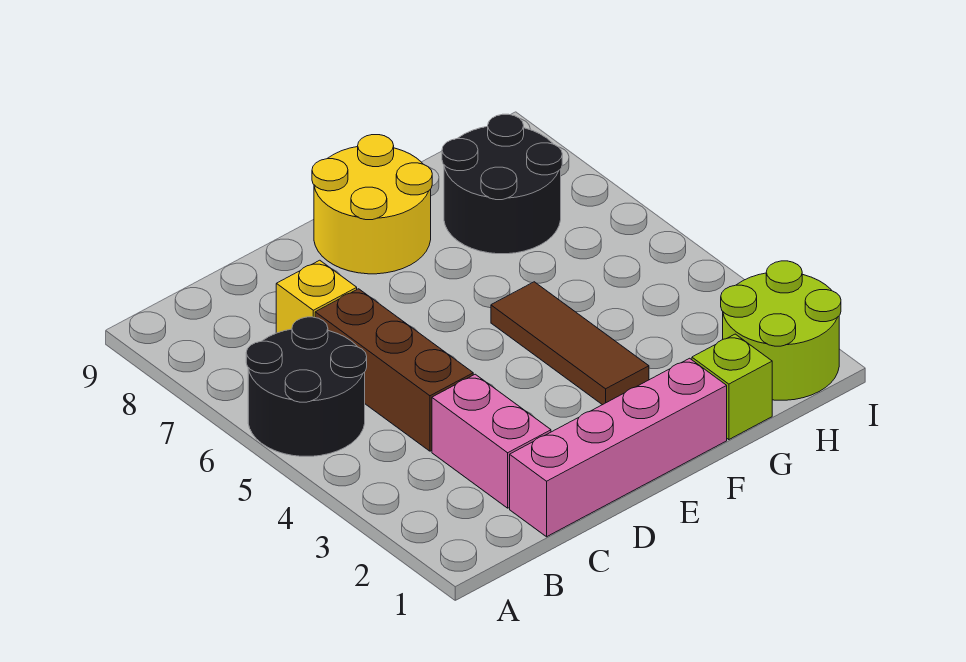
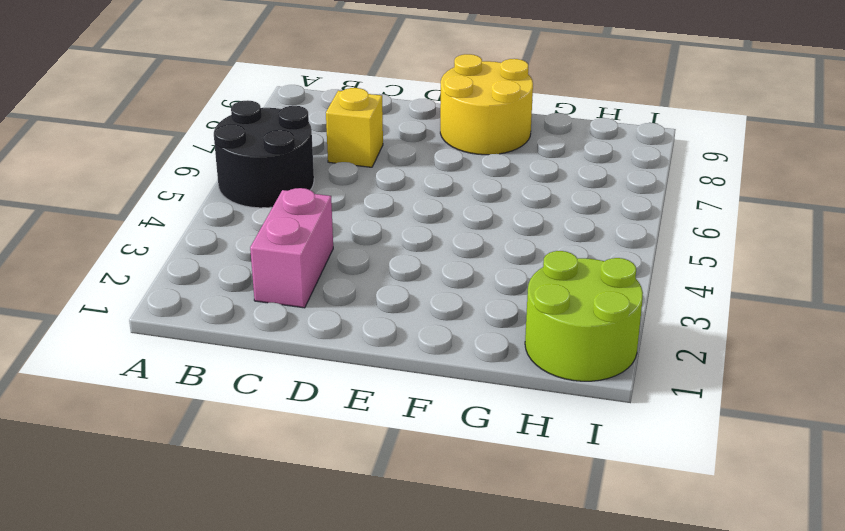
none -> pink 1x4 brick [510,358,727,537]
none -> brown 1x3 brick [315,289,473,451]

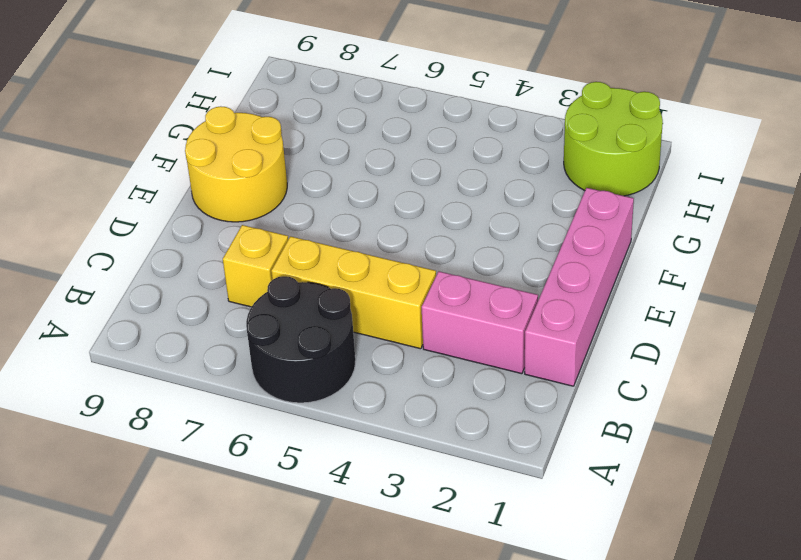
yellow 1x3 brick [271,236,436,349] -> brown 1x3 brick [315,289,473,451]
none -> brown 1x3 tile [491,282,649,405]
none -> lime 1x1 brick [692,334,772,440]

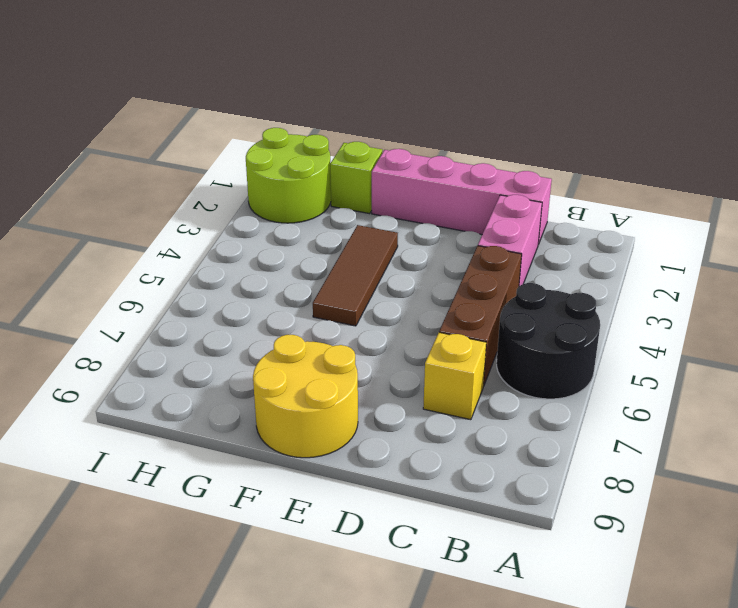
none -> black 2x2 round brick [442,114,562,254]

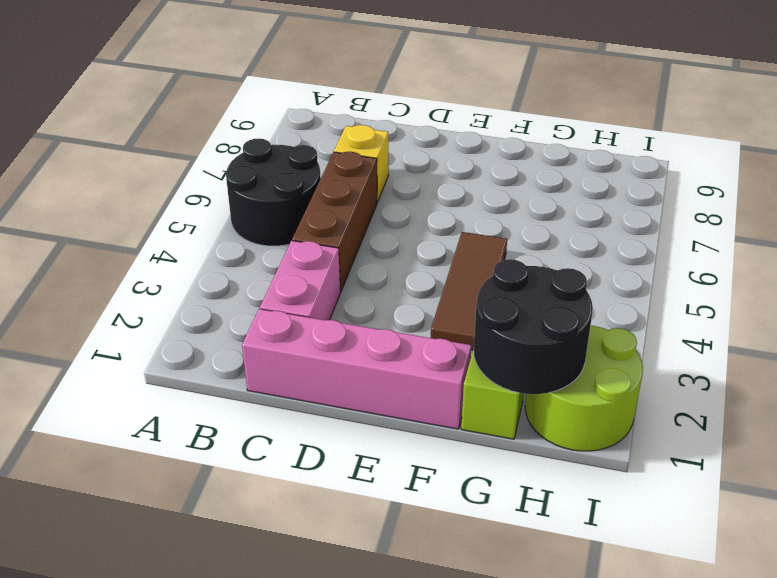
black 2x2 round brick [474,259,593,394] -> black 2x2 round brick moved to [442,114,562,254]
none -> yellow 2x2 round brick [312,135,432,274]

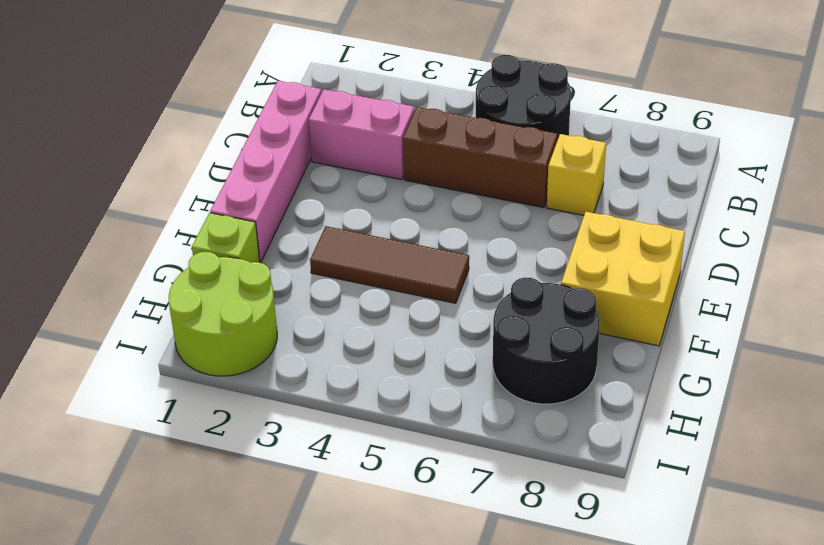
yellow 2x2 brick [561,212,685,346] -> yellow 2x2 round brick [312,135,432,274]

